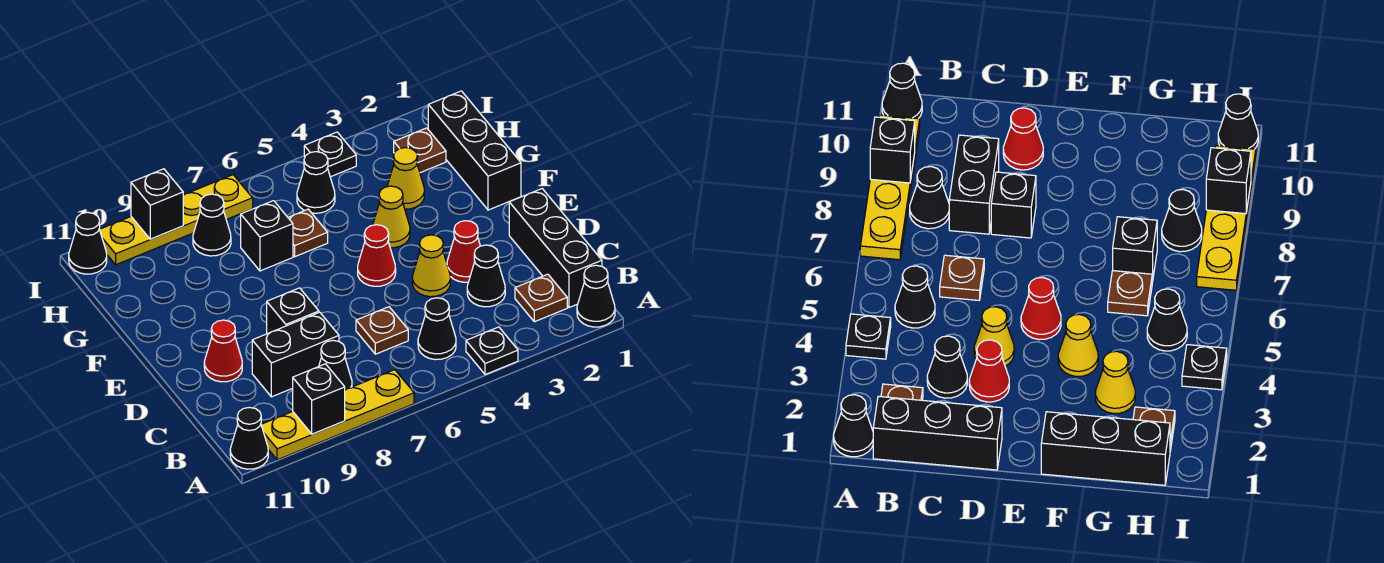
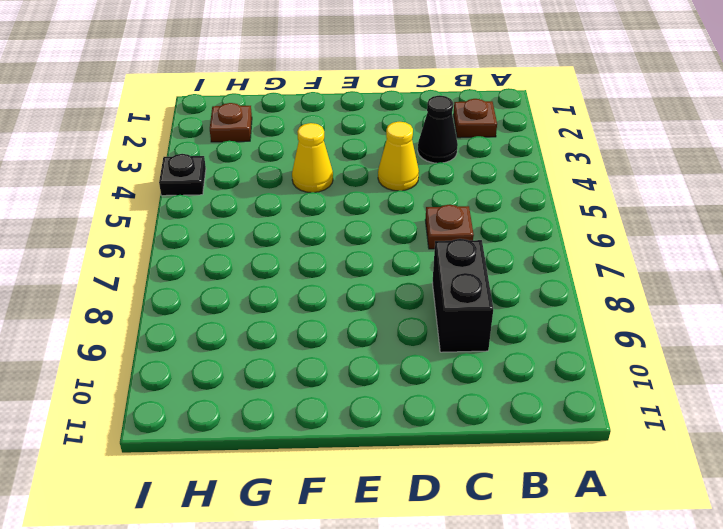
none -> black 1x1 cone [577,265,615,327]
none -> black 1x1 plate [466,327,518,375]
none -> yellow 1x4 plate [261,370,414,460]

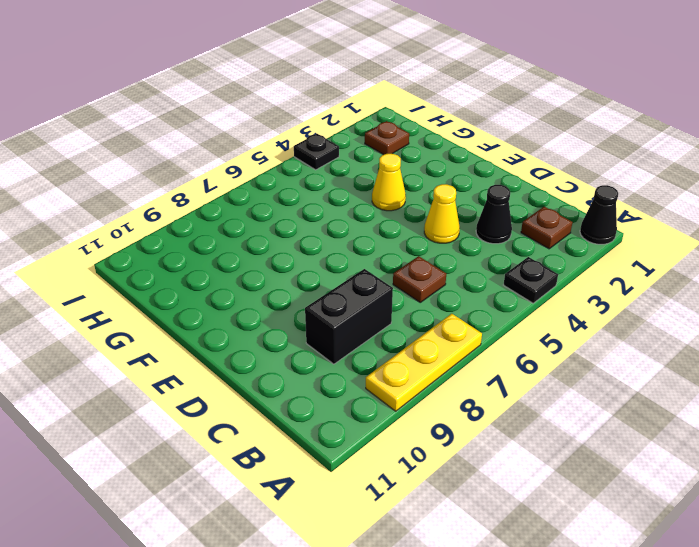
yellow 1x3 plate [366,314,482,411] -> yellow 1x4 plate [261,370,414,460]
none -> black 1x1 cone [230,407,268,469]
none -> black 1x3 brick [509,189,602,307]
none -> black 1x1 cone [418,298,456,360]

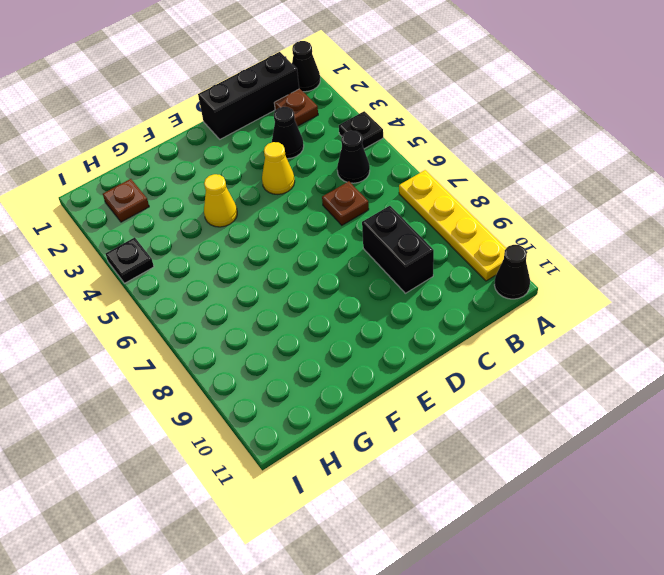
none -> black 1x1 cone [319,340,352,390]
none -> red 1x1 cone [447,221,480,282]
none -> black 1x1 brick [267,288,319,334]

